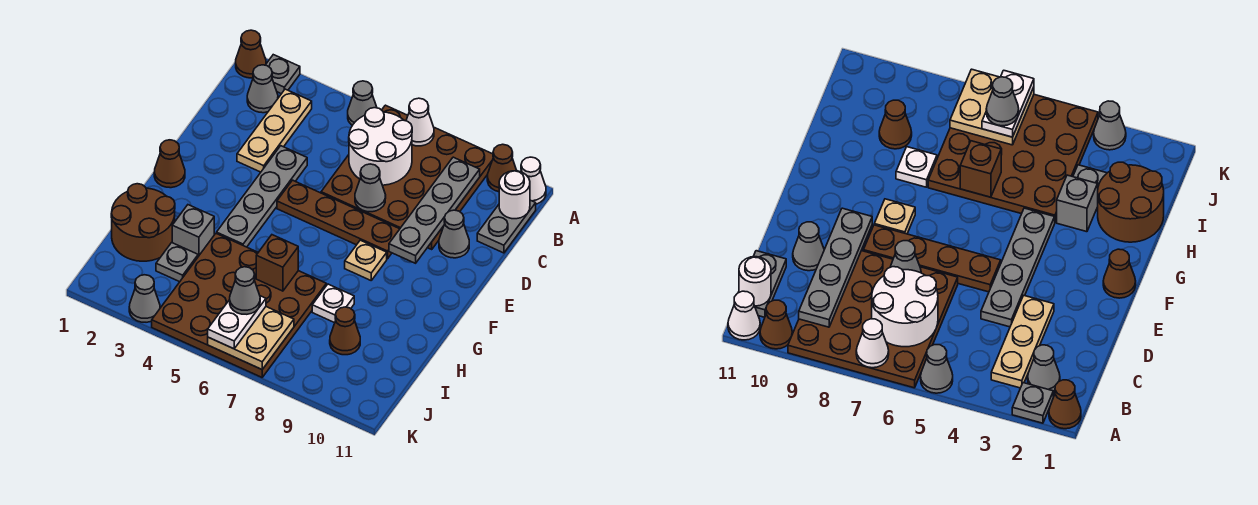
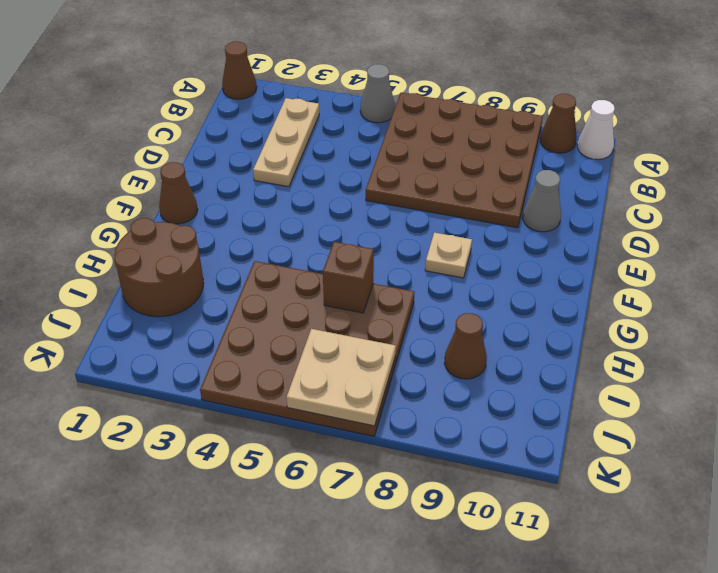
none -> grey 1x1 plate [266,55,300,94]
none -> grey 1x1 cone [247,65,278,113]
none -> grey 1x2 plate [477,200,536,253]
none -> grey 1x4 plate [217,146,307,247]

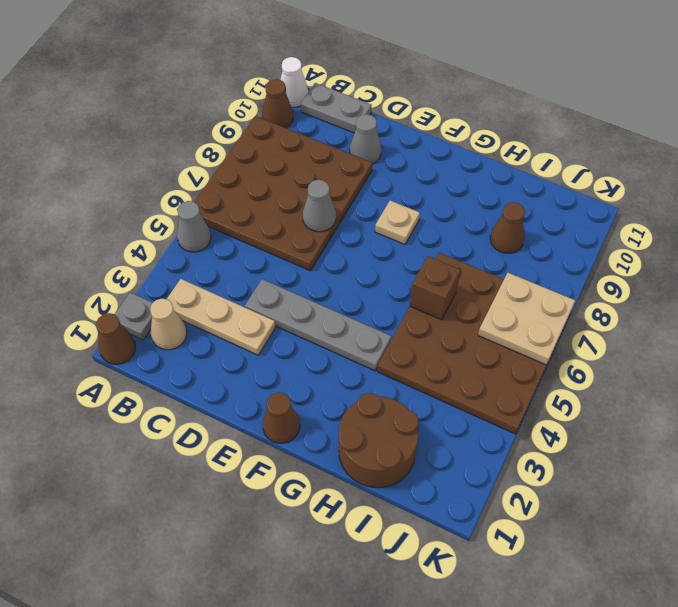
tan 1x1 cone [150,299,187,350] -> grey 1x1 cone [247,65,278,113]
none -> brown 1x4 plate [277,180,399,259]
none -> grey 1x1 brick [172,205,214,256]
none -> white 1x1 plate [312,284,354,323]
none -> grey 1x1 plate [156,243,198,282]

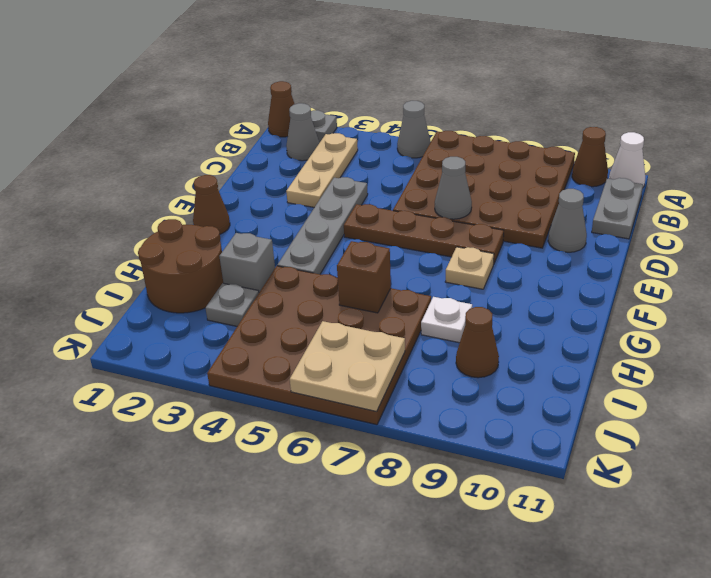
none -> grey 1x1 cone [129,275,160,322]
none -> white 1x1 cone [406,98,434,146]
none -> white 2x2 round brick [349,108,412,185]
none -> grey 1x4 plate [389,157,480,263]

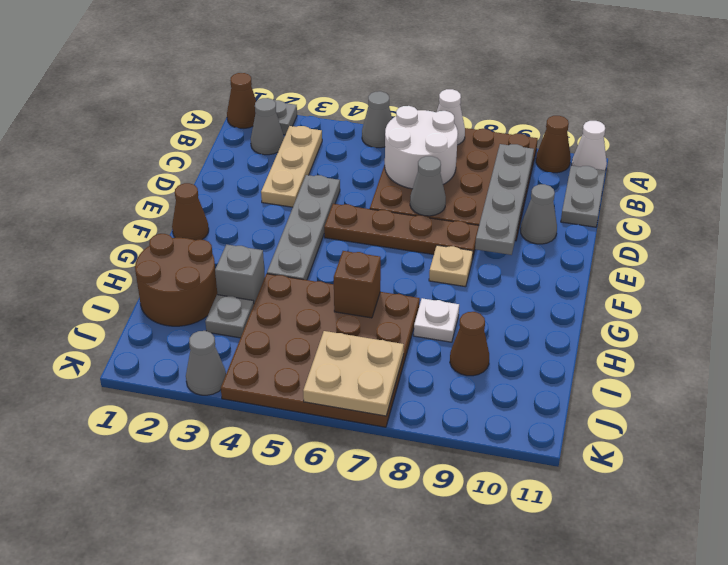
none -> white 1x1 round brick [499,171,530,219]
none -> white 1x2 plate [208,296,266,349]
none -> grey 1x1 cone [230,267,260,314]

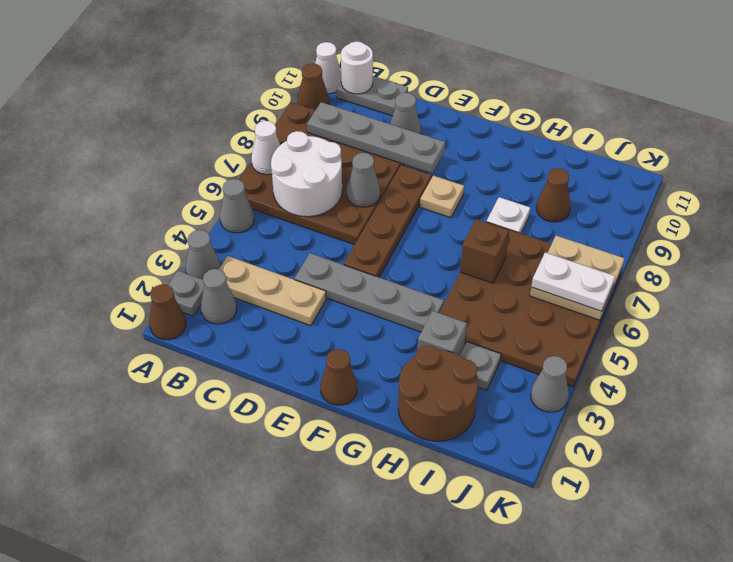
grey 1x1 cone [186,230,221,279] -> grey 1x1 cone moved to [230,267,260,314]

